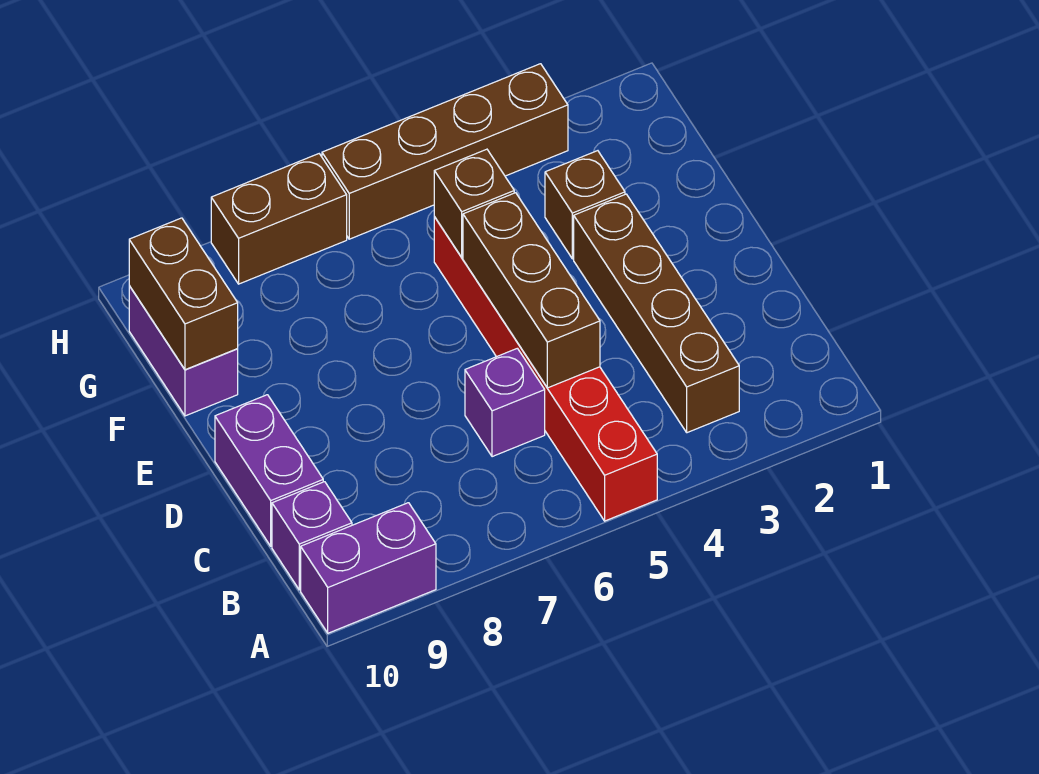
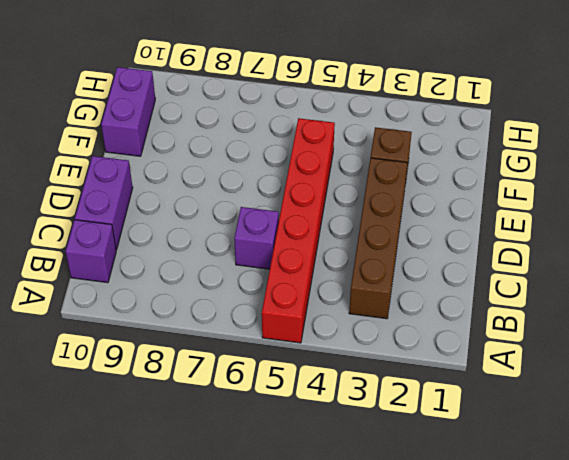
none -> purple 1x2 brick [301,503,436,633]
none -> brown 1x4 brick [322,64,568,239]
none -> brown 1x2 brick [211,154,347,284]

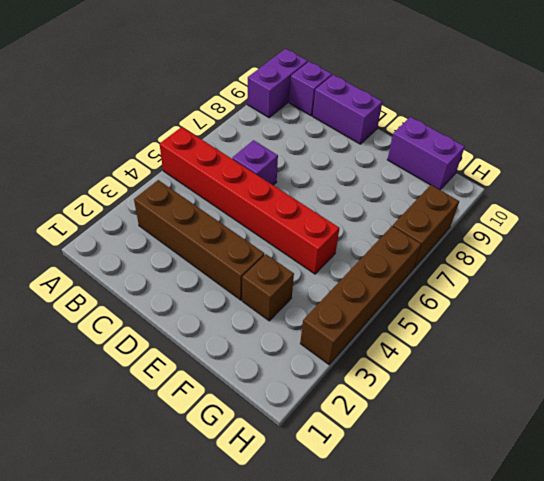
none -> brown 1x3 brick [463,193,600,388]
none -> brown 1x1 brick [434,149,514,257]
none -> brown 1x2 brick [129,218,238,370]

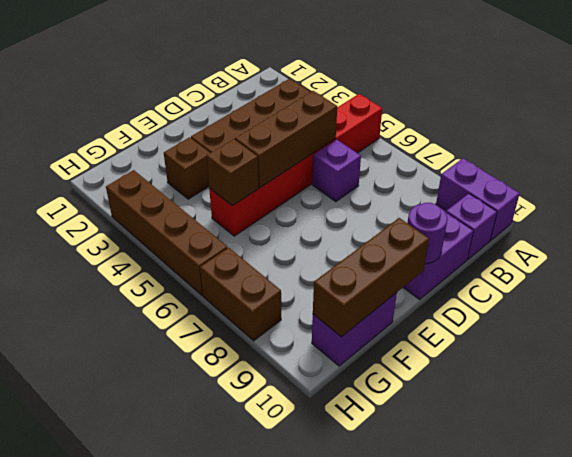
purple 1x1 round brick [408,203,448,264] -> none
brown 1x3 brick [313,218,429,337] -> brown 1x2 brick [129,218,238,370]

